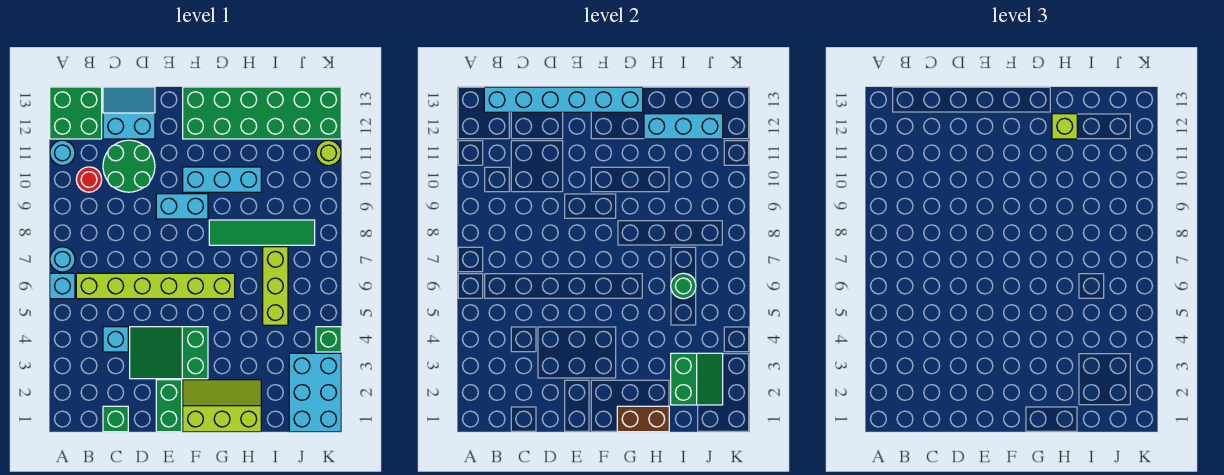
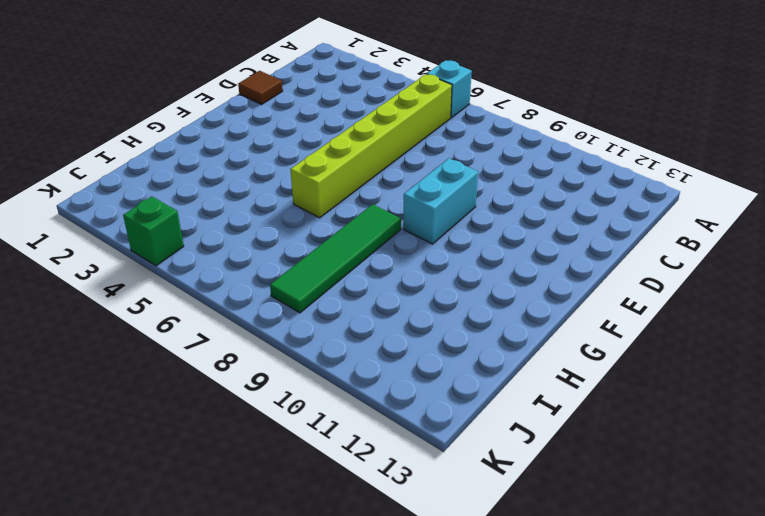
brown 1x1 tile [238,71,283,104] -> none
none -> cyan 1x1 round brick [50,247,75,272]
none -> cyan 1x1 round brick [50,140,75,166]
none -> green 2x2 brick [50,87,102,139]

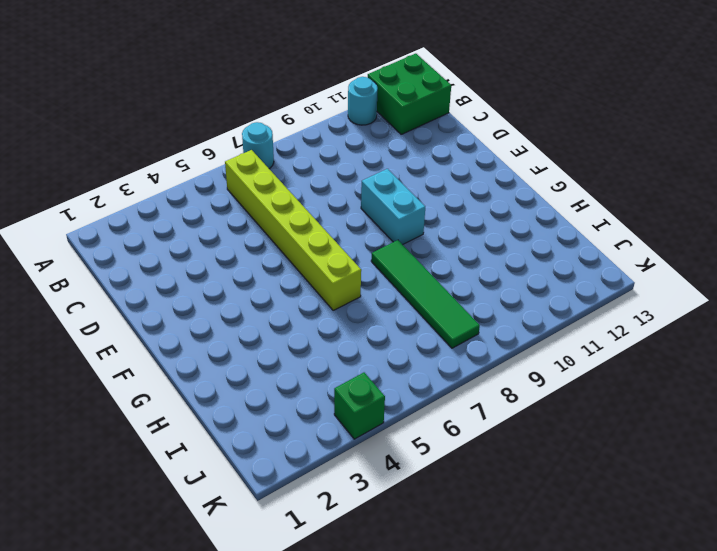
none -> cyan 1x1 brick [50,273,75,299]
none -> red 1x1 round brick [76,167,102,192]
none -> green 1x1 brick [103,406,128,432]

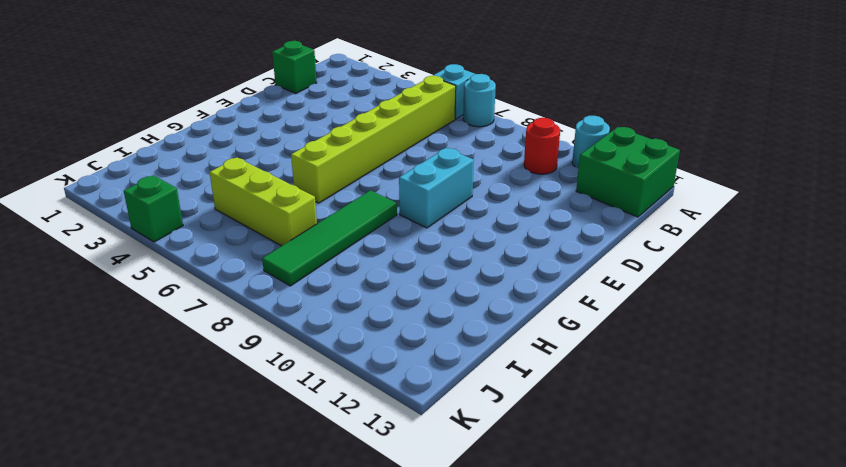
none -> cyan 1x1 brick [103,327,128,352]
none -> green 2x2 round brick [103,140,155,192]
none -> cyan 2x2 slope [103,87,155,139]

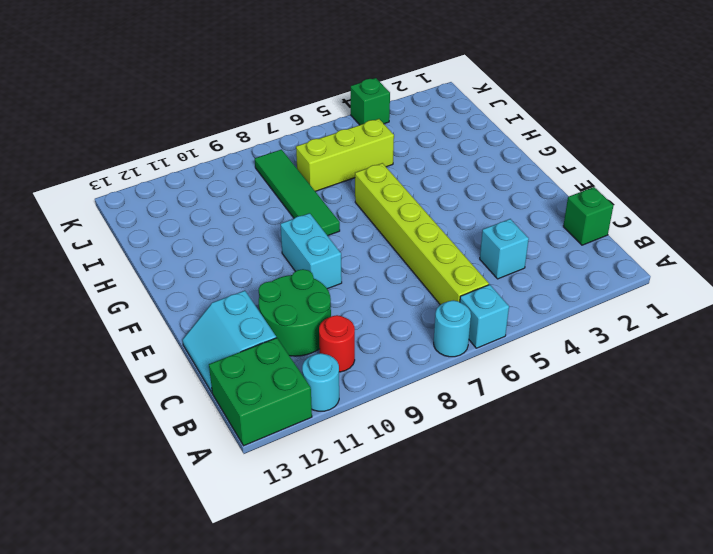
none -> green 2x3 slope [130,327,208,379]
none -> green 1x2 brick [156,380,182,432]
none -> lime 2x3 slope [183,380,261,432]

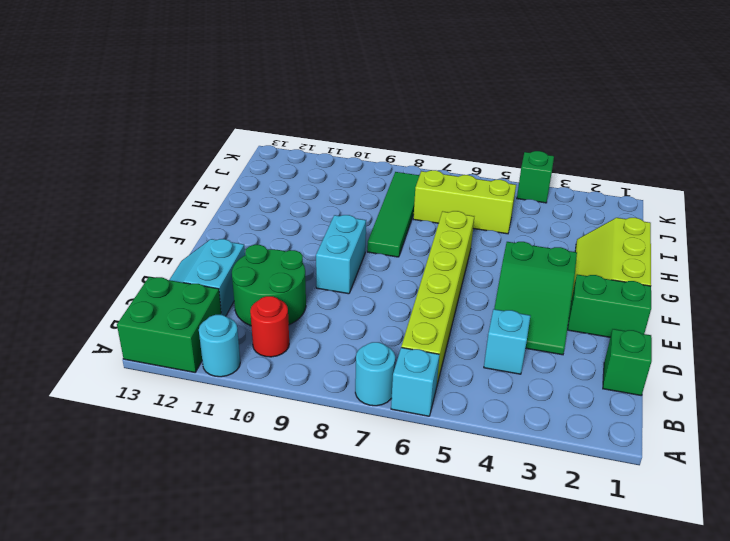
none -> cyan 1x3 brick [183,167,261,192]
none -> green 2x6 brick [183,87,341,139]
none -> cyan 2x3 brick [289,353,341,432]

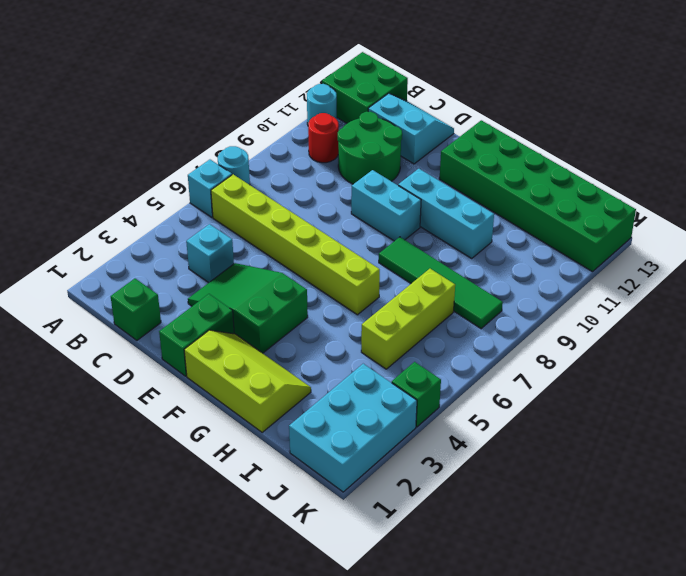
none -> lime 1x1 round brick [316,140,341,166]
none -> cyan 1x6 brick [484,87,643,112]
none -> brown 1x2 brick [617,406,669,432]

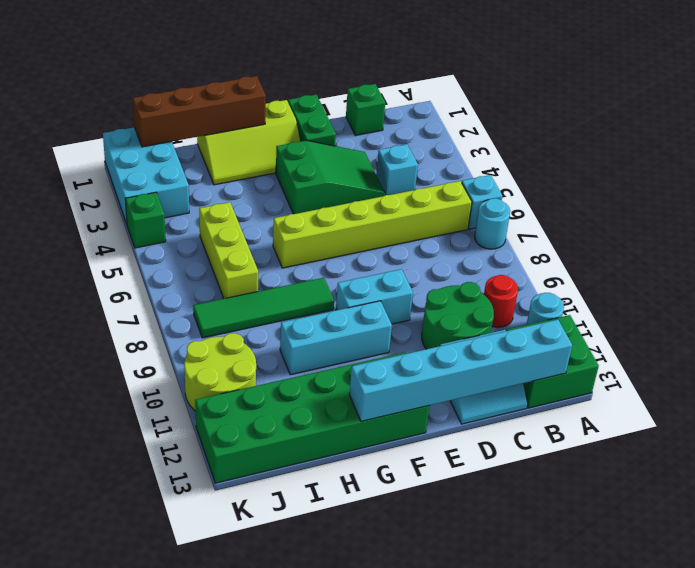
brown 1x4 brick [133,76,266,147] -> brown 1x2 brick [617,406,669,432]
lime 2x2 round brick [184,333,256,411] -> lime 1x1 round brick [316,140,341,166]
none -> cyan 1x3 brick [644,114,723,139]
none -> green 2x2 slope [671,353,723,405]
none -> green 1x1 round brick [671,273,696,299]

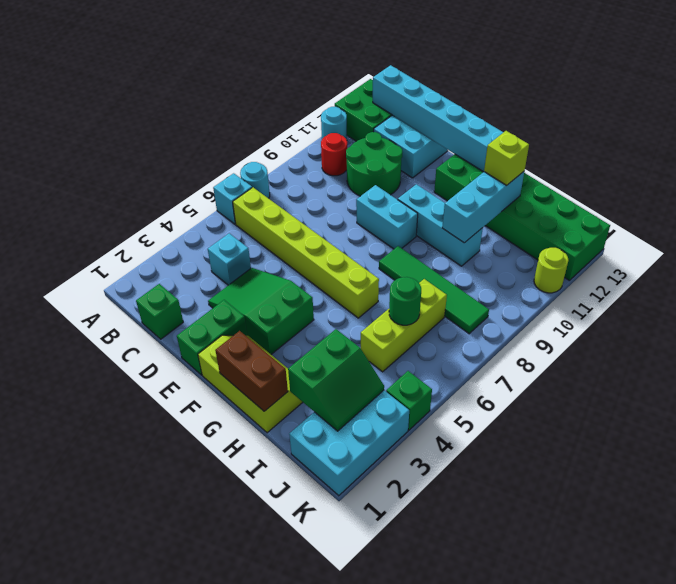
cyan 1x3 brick [442,172,524,243] -> cyan 1x3 brick turned to [644,114,723,139]

